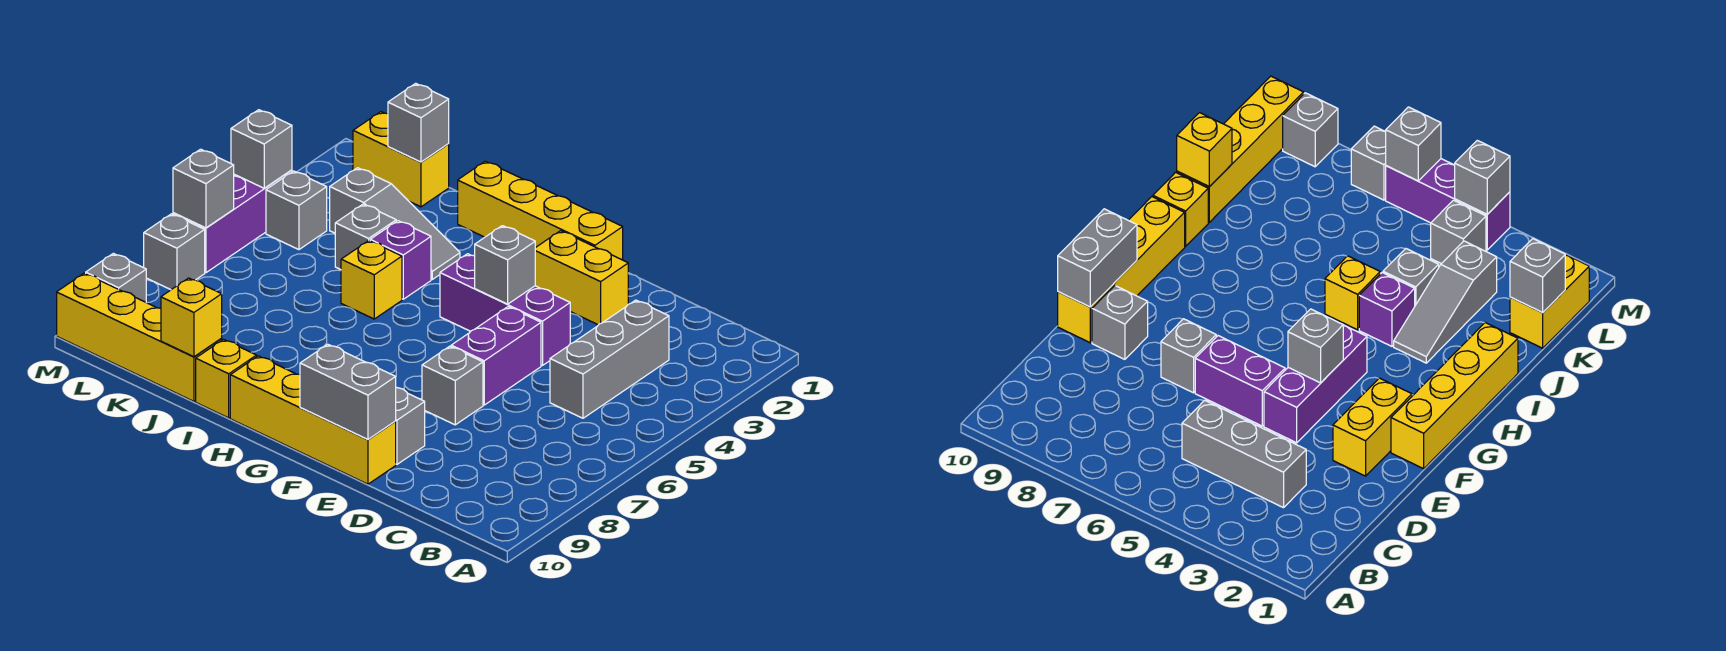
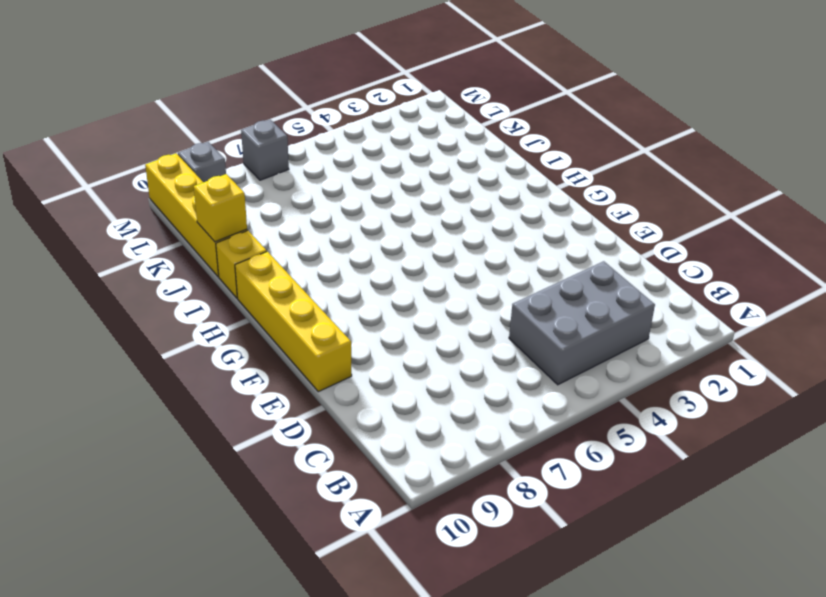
grey 2x3 brick [509,261,655,385] -> grey 1x3 brick [550,300,669,418]
none -> yellow 1x2 brick [535,231,628,325]
none -> purple 1x3 brick [440,254,570,365]
none -> purple 1x2 brick [451,307,541,405]

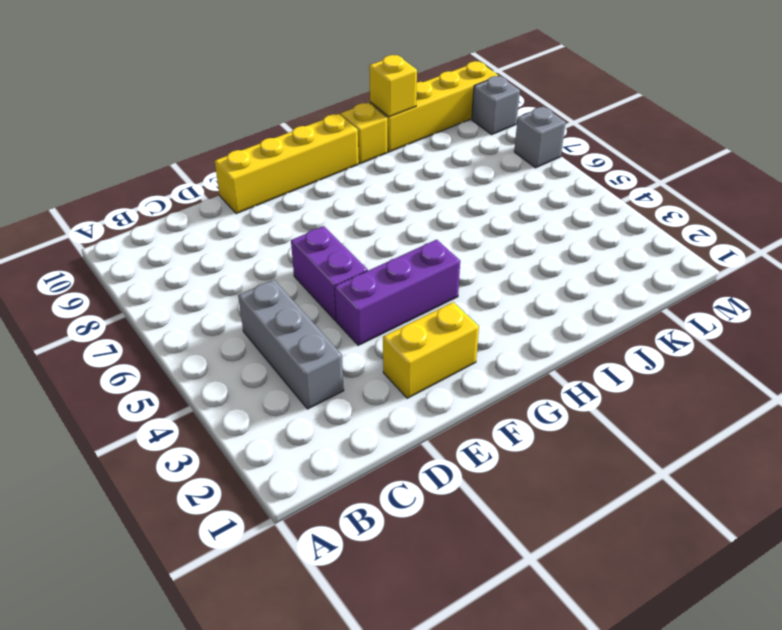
none -> grey 1x1 brick [422,346,483,425]
none -> grey 1x1 brick [396,387,425,464]
none -> yellow 1x4 brick [457,161,623,260]

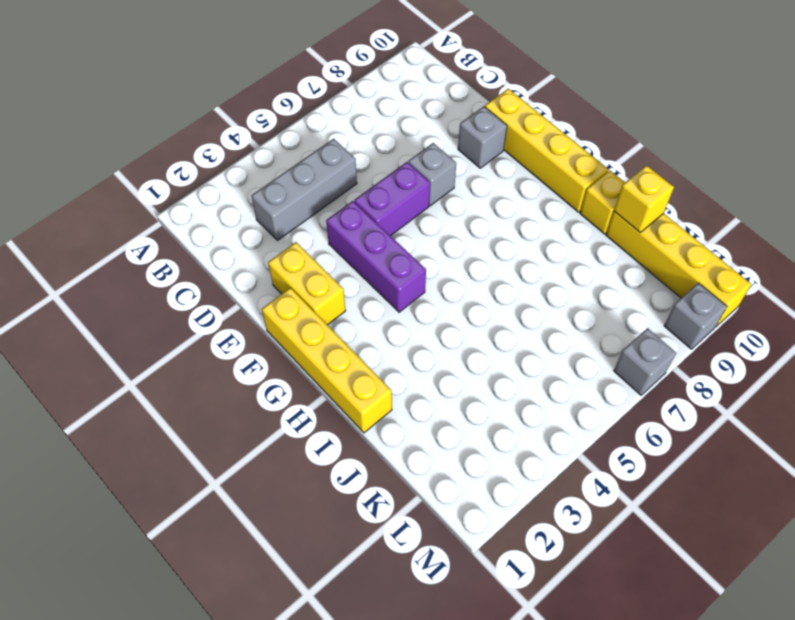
none -> grey 1x3 slope [330,168,460,279]
none -> purple 1x1 brick [370,221,431,299]
none -> yellow 1x1 brick [341,241,402,319]

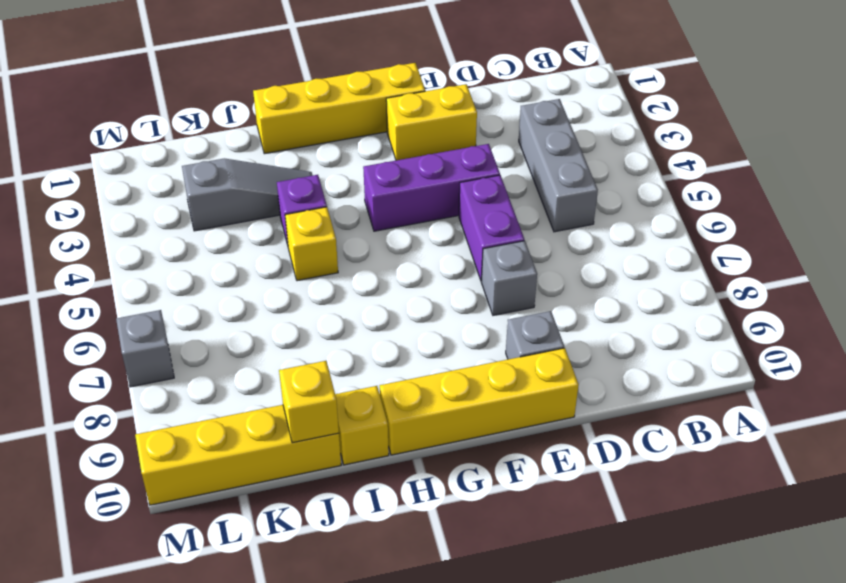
none -> grey 1x1 brick [335,204,396,270]
none -> yellow 1x2 brick [353,112,449,207]
none -> grey 1x1 brick [266,171,327,250]

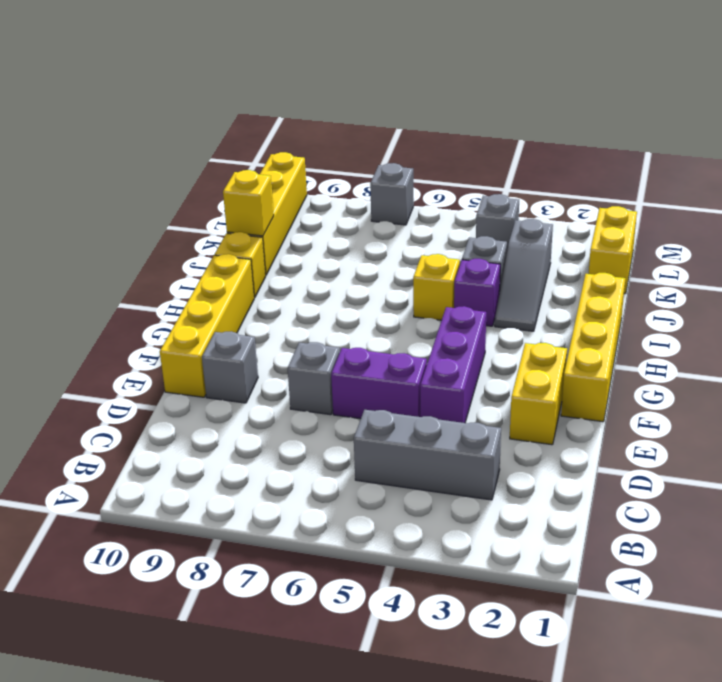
none -> purple 1x3 brick [173,170,292,273]
none -> grey 1x1 brick [86,253,146,302]
none -> grey 1x2 brick [300,344,396,439]

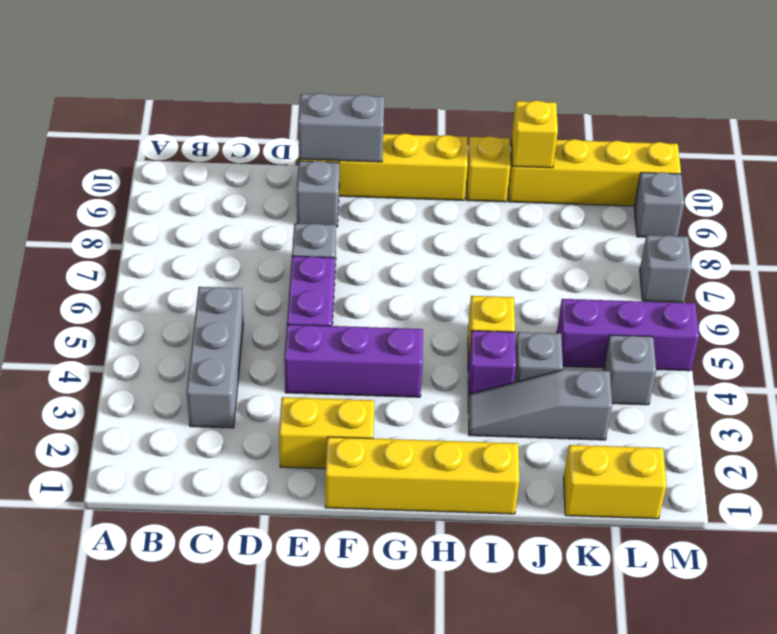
purple 1x3 brick [557,299,699,371] -> purple 1x3 brick turned to [173,170,292,273]
none -> grey 1x1 brick [475,226,535,304]
none -> grey 1x1 brick [388,83,449,162]
none -> grey 1x1 brick [231,110,292,188]

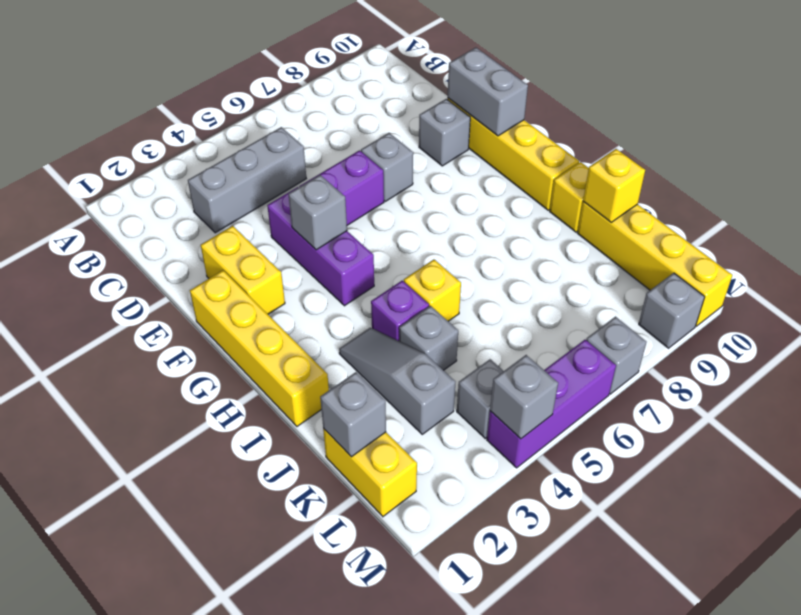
none -> grey 1x1 brick [173,149,234,228]

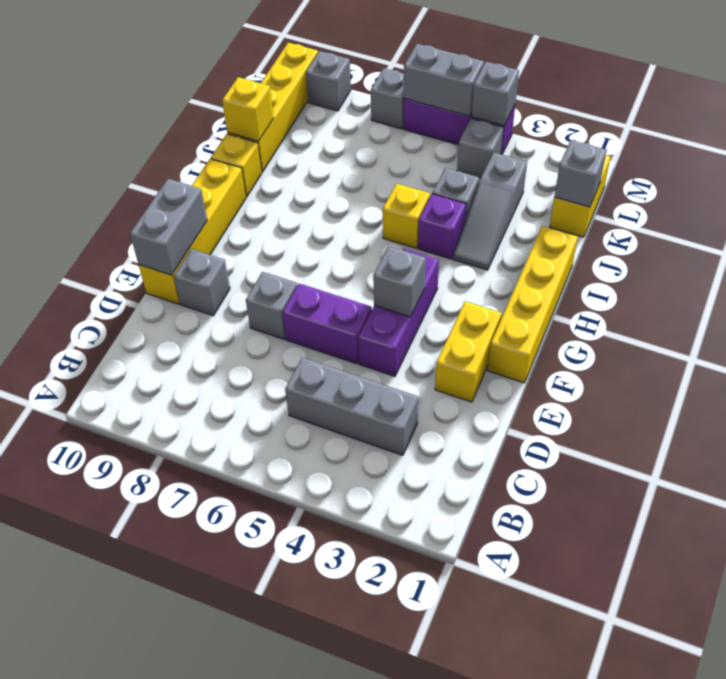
grey 1x2 brick [404,44,484,116] -> grey 1x1 brick [173,149,234,228]

